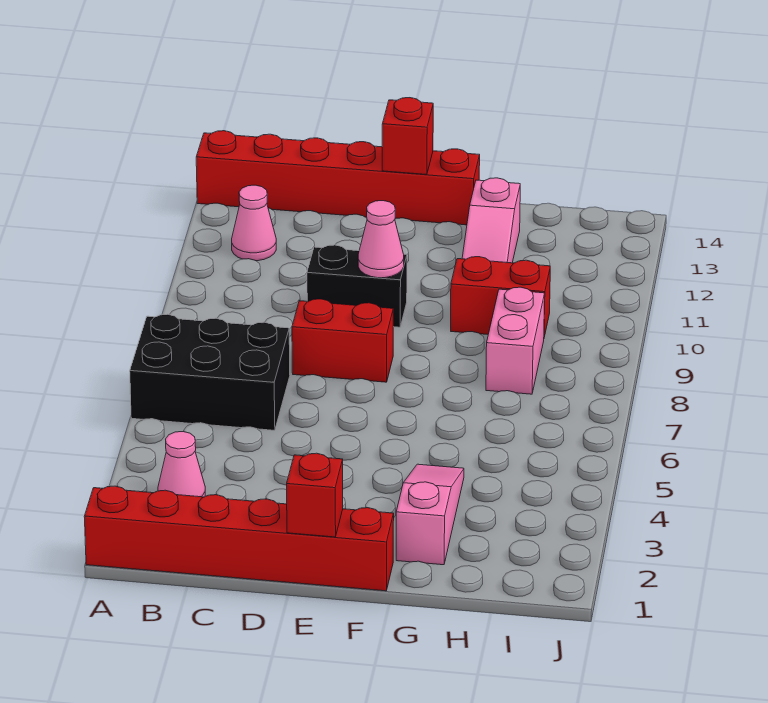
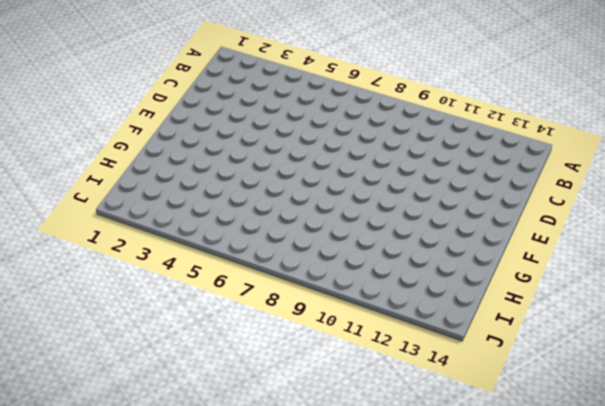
none -> red 1x6 brick [84,486,394,591]
none -> black 2x3 brick [130,314,290,430]
none -> red 1x6 brick [196,131,480,225]

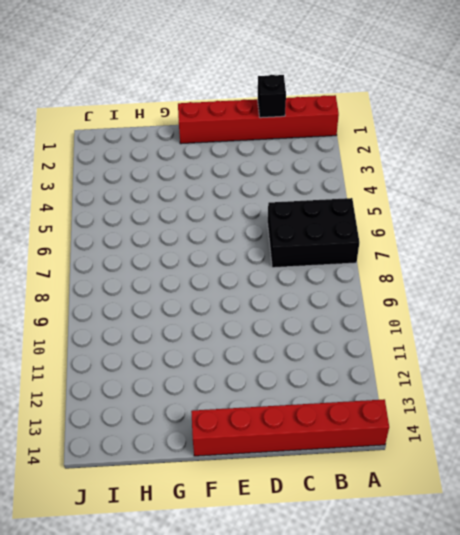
black 1x1 brick [258,75,286,118] -> none
none -> pink 1x1 cone [158,432,205,497]
none -> pink 1x1 cone [232,185,276,261]
none -> red 1x2 brick [292,299,393,382]

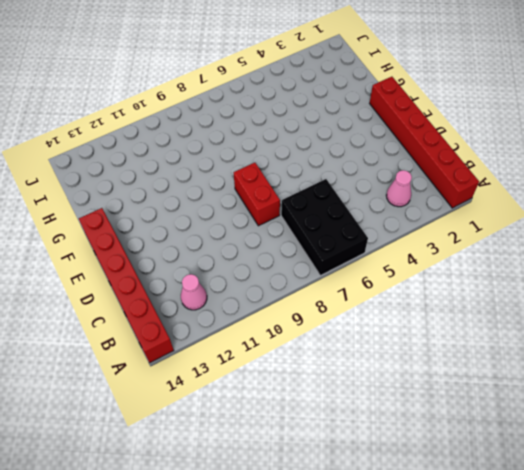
none -> black 1x2 brick [307,245,407,327]
none -> pink 1x3 slope [396,464,464,565]
none -> red 1x2 brick [451,257,550,337]

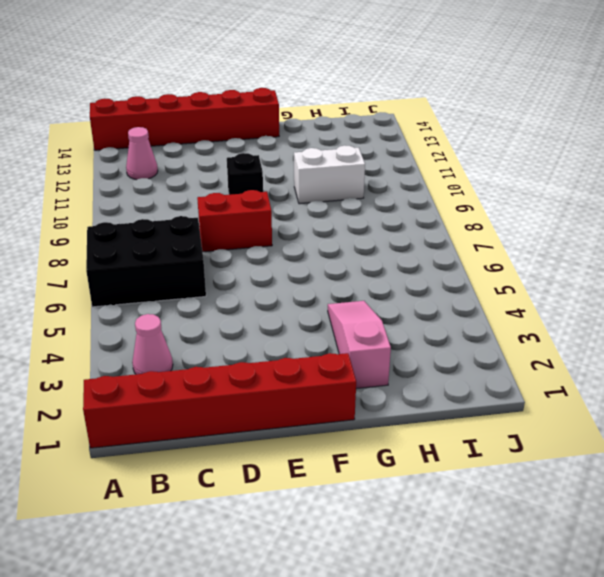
black 1x1 brick [227,153,263,195] -> black 1x2 brick [307,245,407,327]
white 1x2 brick [294,145,365,204] -> red 1x2 brick [451,257,550,337]
none -> pink 1x3 slope [462,178,520,263]
none -> pink 1x2 brick [486,287,545,394]
none -> red 1x1 brick [287,453,343,537]

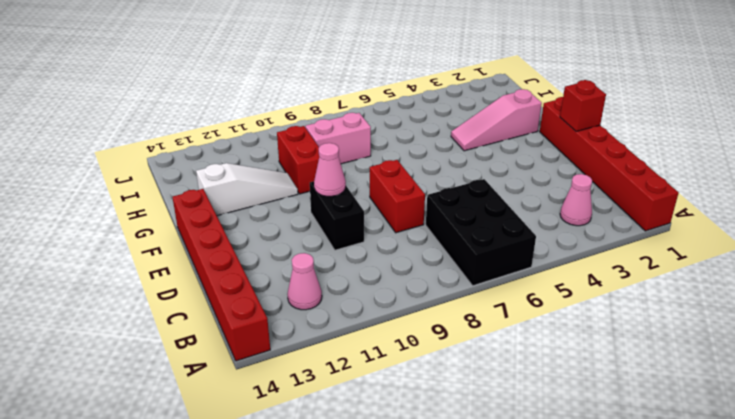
white 1x3 slope [196,163,298,216] -> pink 1x3 slope [462,178,520,263]
none -> red 1x1 brick [382,98,433,175]

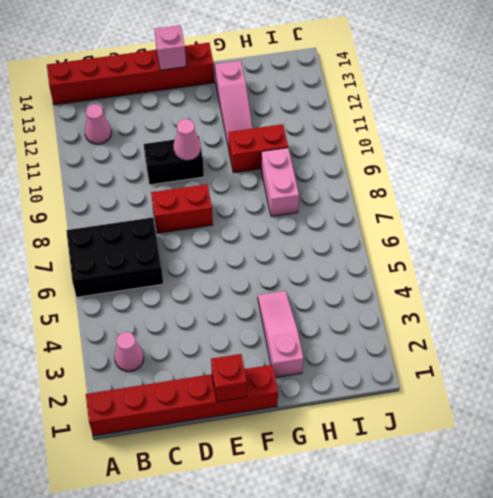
pink 1x1 brick [154,25,186,70] -> red 1x1 brick [382,98,433,175]

